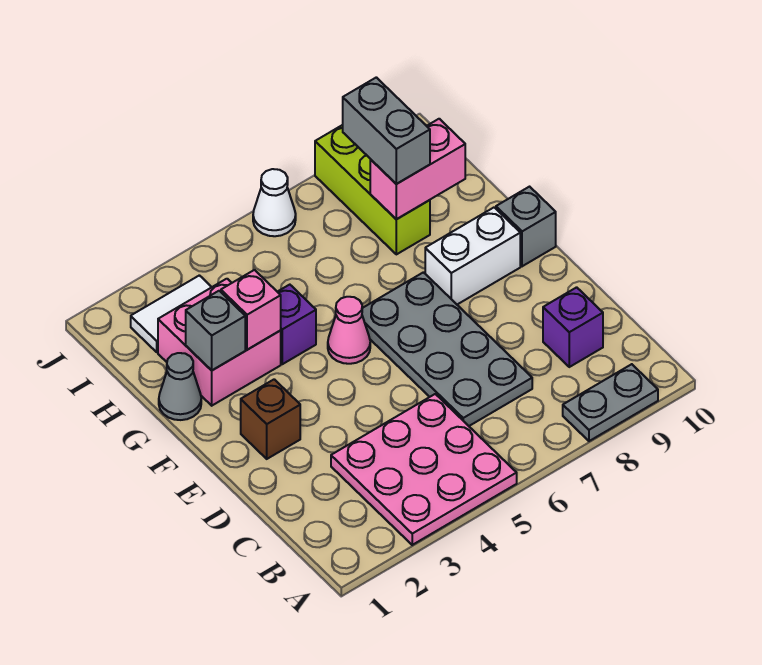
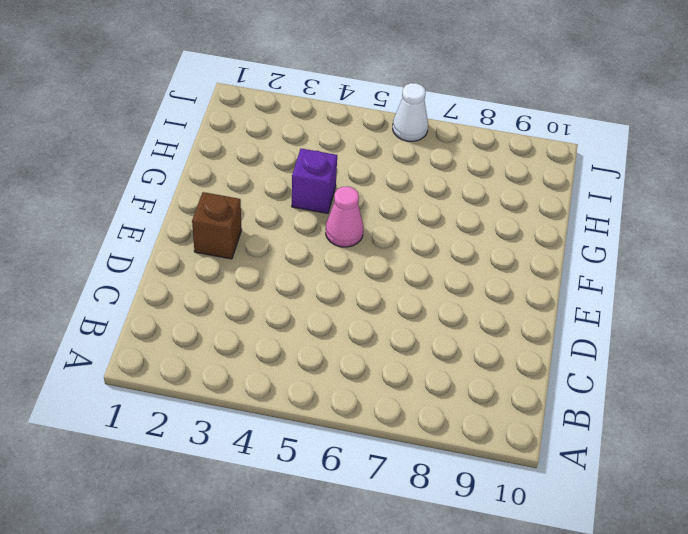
none -> pink 3x3 plate [331,394,517,545]
none -> grey 1x2 plate [563,364,658,441]
none -> grey 2x4 plate [362,272,532,426]

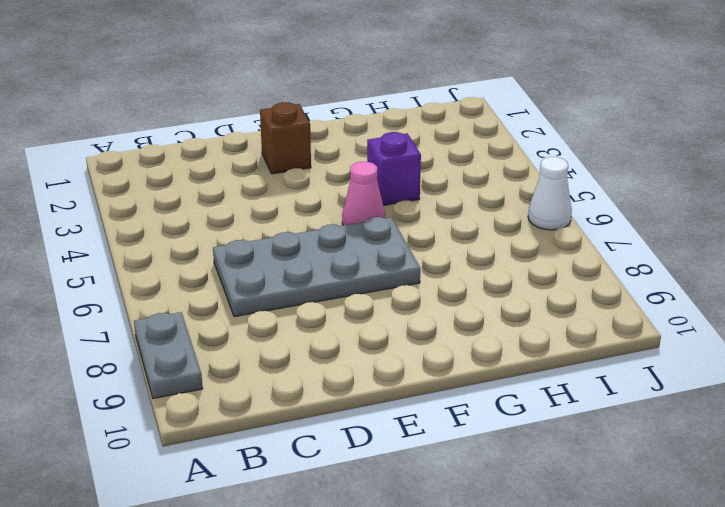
none -> pink 3x3 plate [331,394,517,545]
none -> purple 1x1 brick [543,287,603,367]
none -> white 1x2 brick [425,207,520,304]

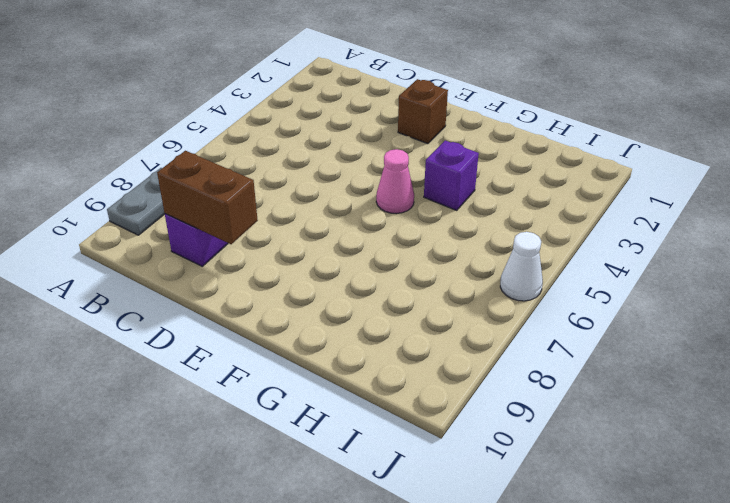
brown 1x2 brick [157,151,258,244] -> none
none -> pink 3x3 plate [331,394,517,545]
none -> grey 2x4 plate [362,272,532,426]
none -> white 1x2 brick [425,207,520,304]

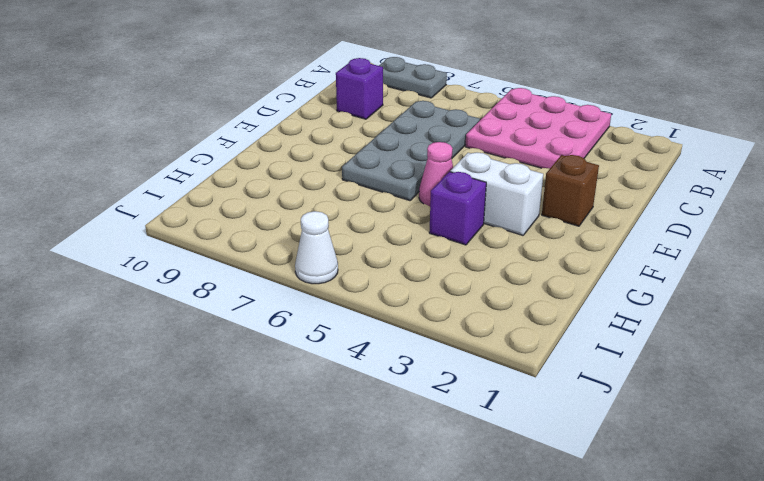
white 1x2 brick [450,152,543,235] -> white 1x2 brick moved to [425,207,520,304]
none -> grey 1x1 brick [496,187,556,266]
none -> grey 1x1 cone [159,353,201,420]
none -> pink 2x2 brick [158,279,281,406]

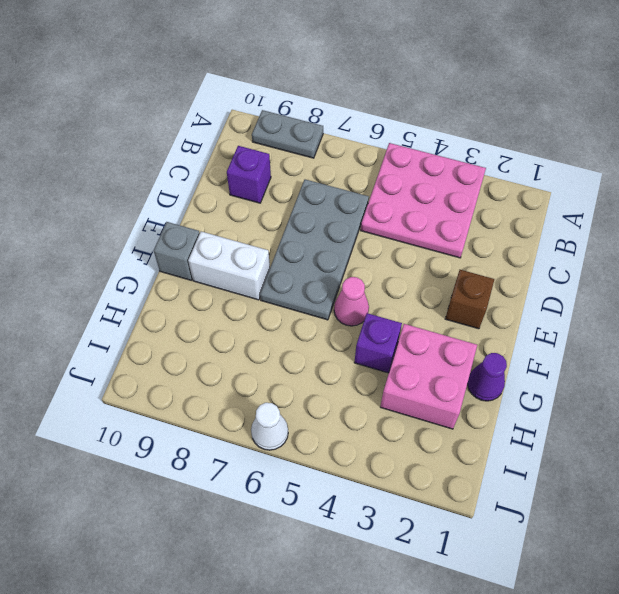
purple 1x1 cone [468,353,507,401] -> grey 1x1 cone [159,353,201,420]
none -> lime 1x3 brick [315,125,430,254]
none -> white 1x2 tile [131,275,212,352]
none -> grey 1x1 brick [186,291,245,370]

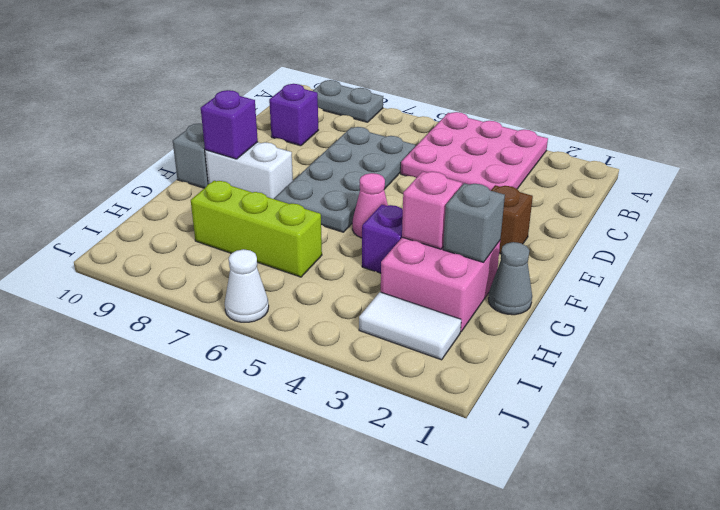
purple 1x1 brick [201,90,258,159] -> none
lime 1x3 brick [191,181,322,277] -> lime 1x3 brick turned to [315,125,430,254]
none -> pink 1x2 brick [370,119,465,219]
none -> grey 1x2 brick [343,77,430,184]

